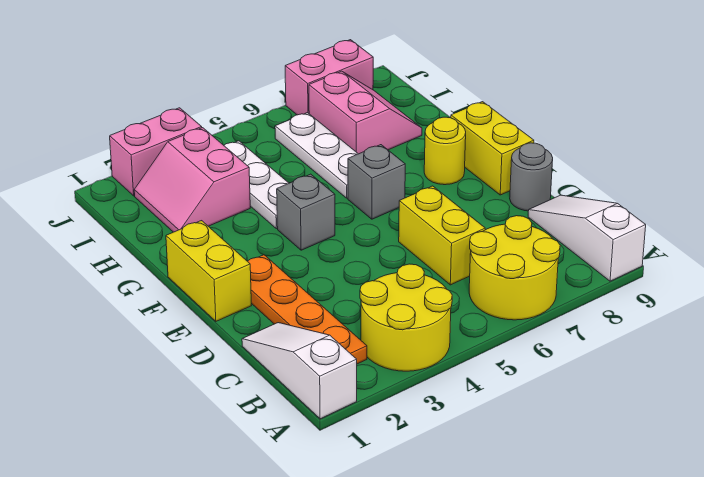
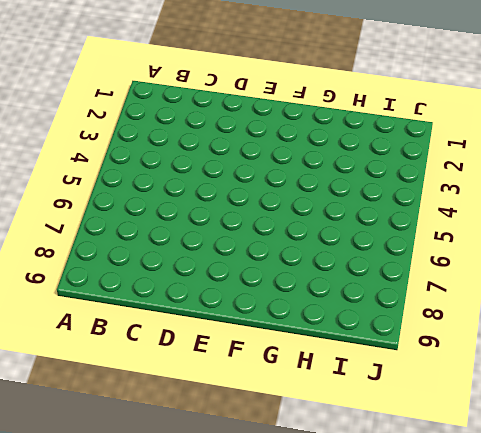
none -> white 1x3 slope [242,323,357,419]
none -> yellow 2x2 round brick [360,264,452,371]
none -> yellow 2x2 round brick [469,216,560,320]

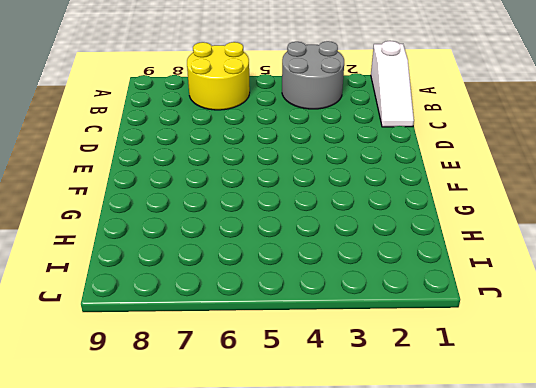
grey 2x2 round brick [282,41,344,109] -> yellow 2x2 round brick [360,264,452,371]
none -> white 1x3 slope [528,195,646,281]
none -> orange 1x4 plate [248,255,367,364]
none -> yellow 1x2 brick [399,186,485,285]

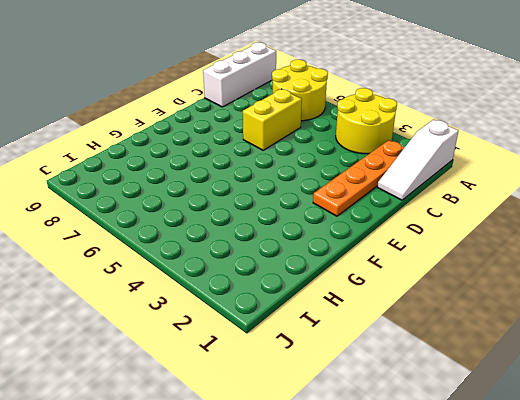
white 1x3 brick [203,42,276,107] -> white 1x3 slope [528,195,646,281]
none -> grey 1x1 round brick [510,143,553,211]
none -> yellow 1x2 brick [166,221,251,321]
none -> yellow 1x2 brick [451,102,534,195]

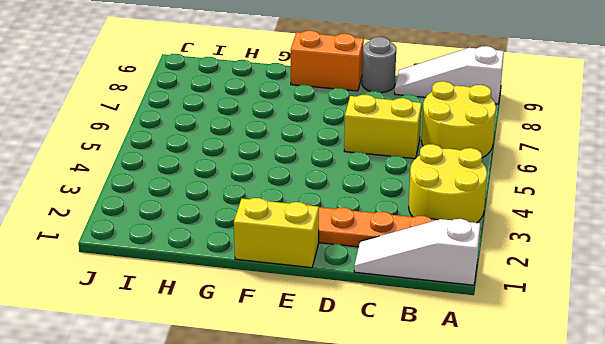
orange 1x2 brick [291,31,364,91] -> yellow 1x2 brick [451,102,534,195]
none -> grey 1x1 brick [277,174,335,250]
none -> grey 1x1 brick [348,145,405,219]
none -> yellow 1x1 round brick [424,117,466,185]

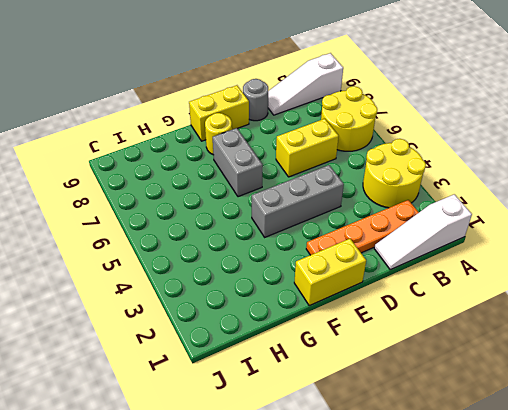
grey 1x3 brick [252,165,344,237] -> grey 1x1 brick [277,174,335,250]
grey 1x2 brick [213,128,263,197] -> grey 1x1 brick [348,145,405,219]
none -> white 1x3 plate [224,141,289,229]
none -> white 1x3 plate [275,113,358,198]
none -> pink 2x2 slope [134,128,250,232]

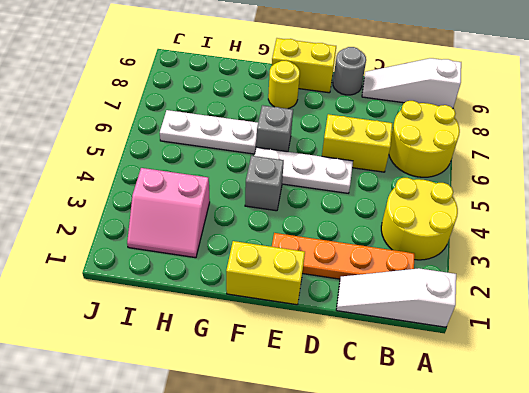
white 1x3 plate [254,147,353,193] -> white 1x3 plate moved to [224,141,289,229]
none -> pink 2x2 slope [309,71,422,154]
none -> pink 1x2 brick [110,108,202,196]
none -> pink 1x2 brick [285,40,373,115]

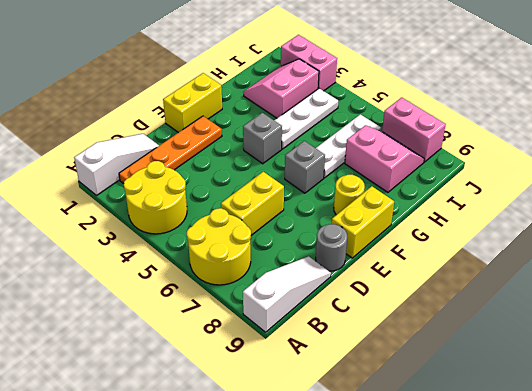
pink 2x2 slope [345,125,424,192] -> pink 2x2 slope turned to [309,71,422,154]

